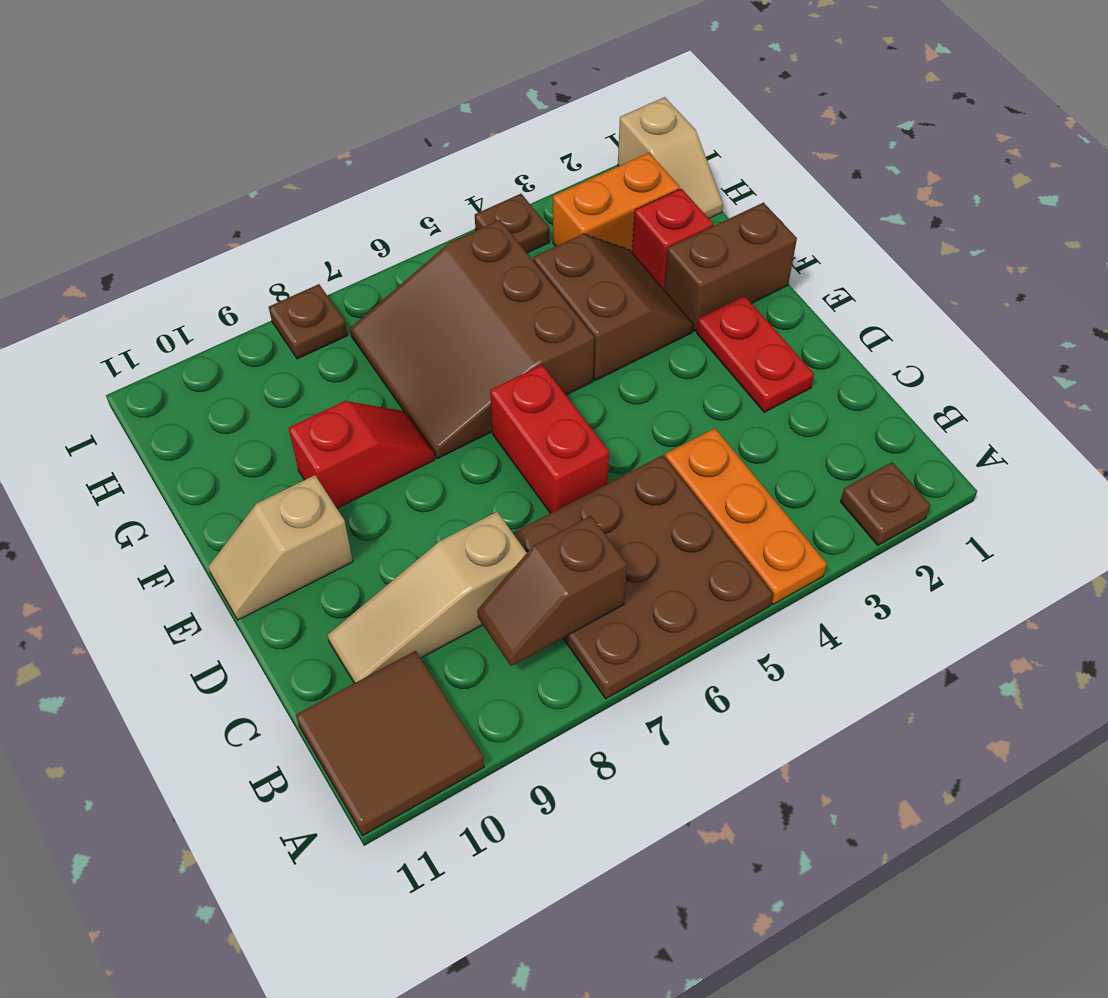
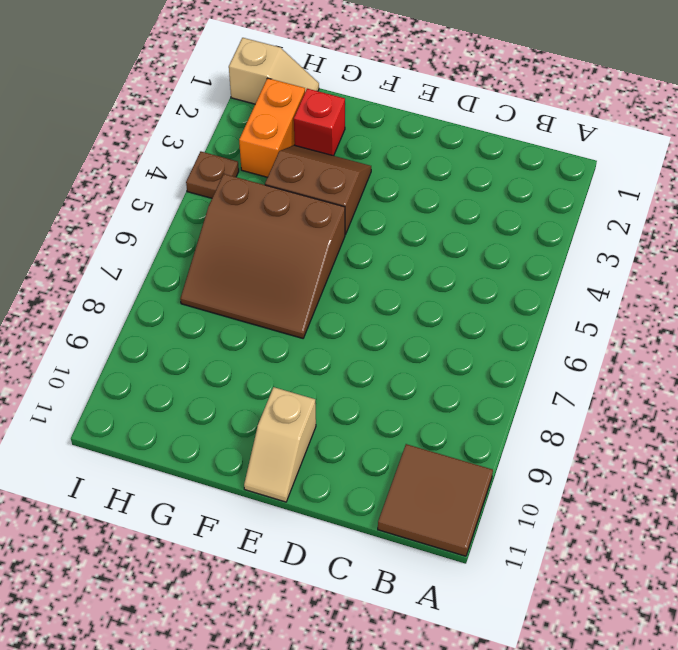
none -> brown 1x1 plate [840,462,931,545]
none -> orange 1x3 plate [665,428,827,605]
none -> brown 3x3 plate [513,455,773,699]

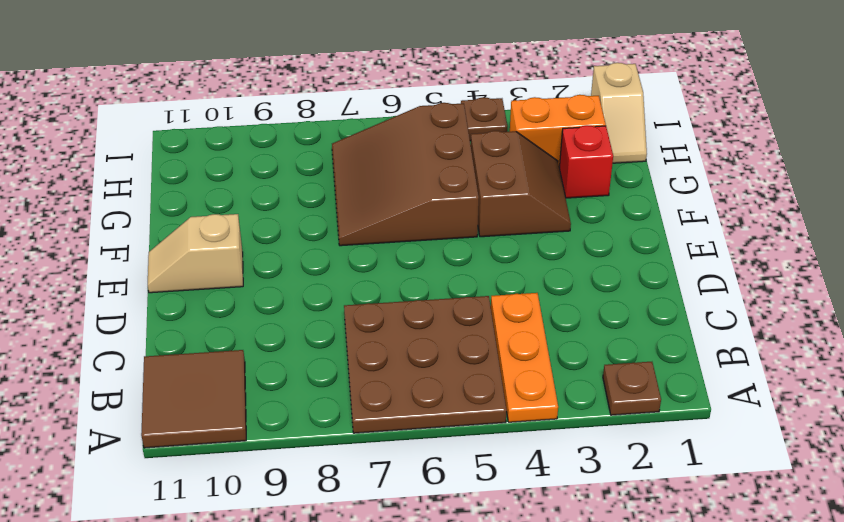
none -> tan 1x3 slope [328,512,527,683]
none -> red 1x2 plate [697,296,814,412]
none -> red 1x2 brick [490,365,609,513]

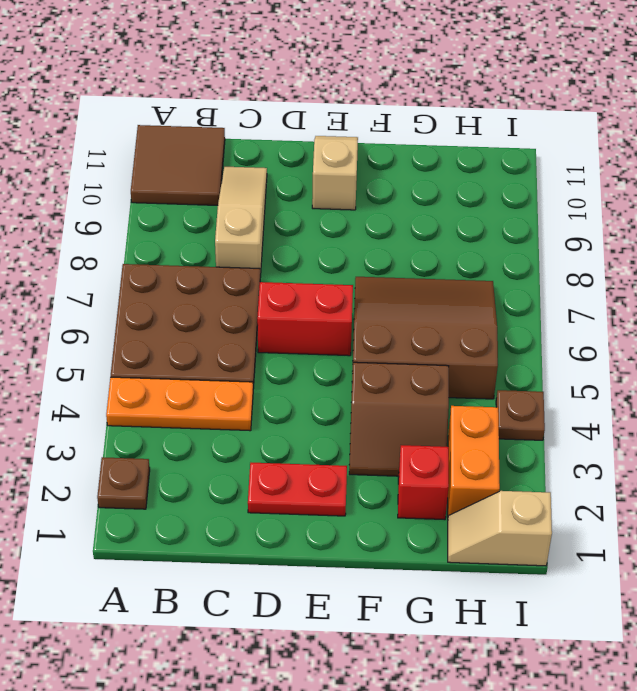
none -> brown 1x2 brick [664,203,797,331]
none -> red 1x2 slope [289,401,435,508]
none -> brown 1x1 plate [269,284,348,359]

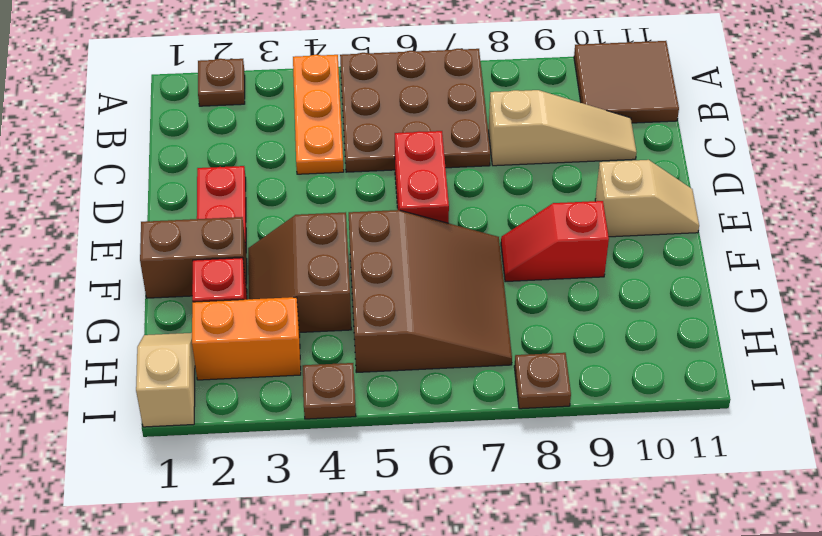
none -> brown 1x2 slope [477,516,627,666]

